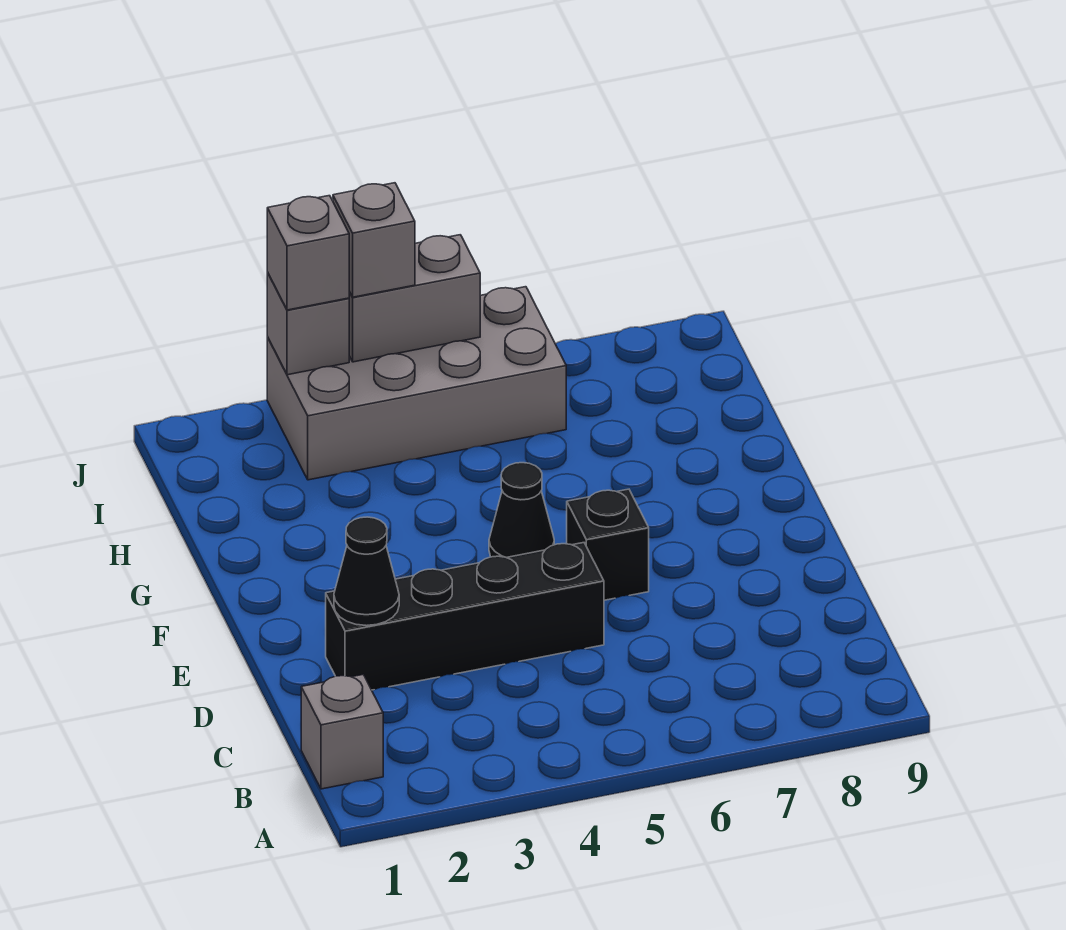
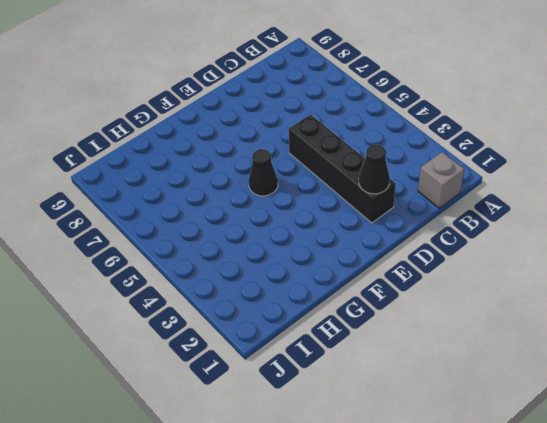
none -> black 1x1 brick [567,489,649,600]
none -> grey 2x4 brick [267,287,566,480]

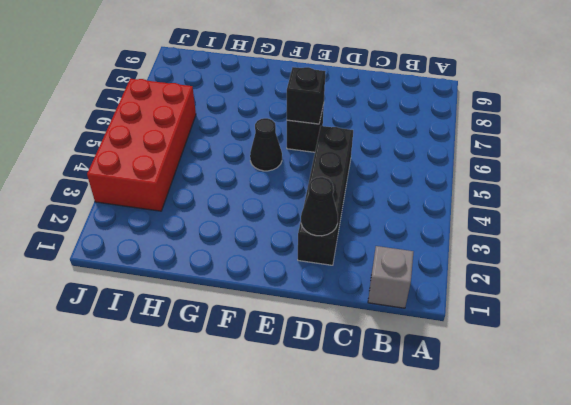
black 1x1 brick [287,67,325,124] -> none
red 2x4 brick [87,79,196,211] -> grey 2x4 brick [267,287,566,480]
none -> grey 1x1 brick [267,273,349,375]
none -> grey 1x2 brick [349,235,480,362]

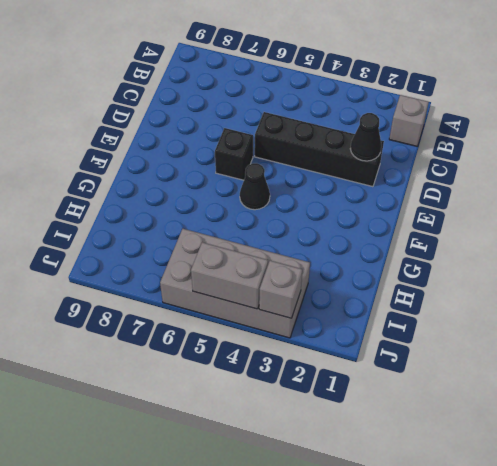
none -> grey 1x1 brick [267,196,349,310]
none -> grey 1x1 brick [333,183,415,297]

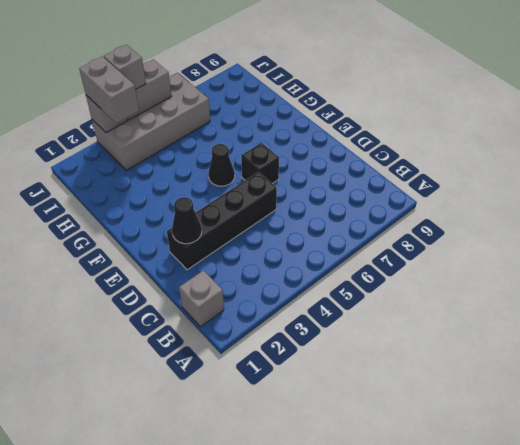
grey 1x2 brick [79,57,139,123] -> grey 1x1 brick [267,196,349,310]

